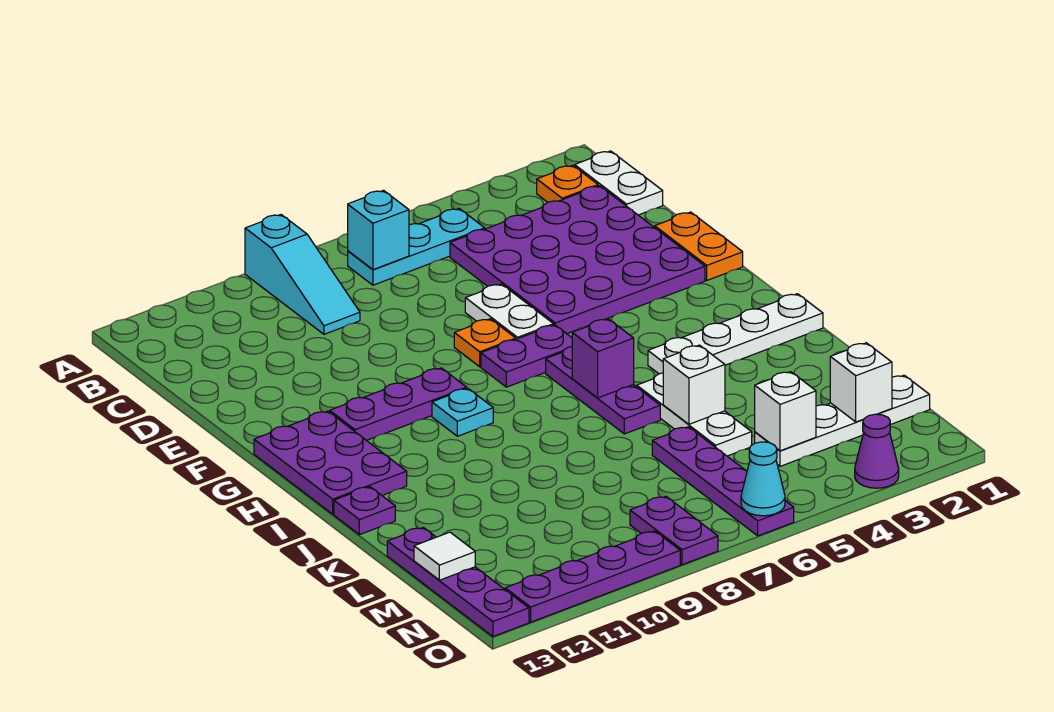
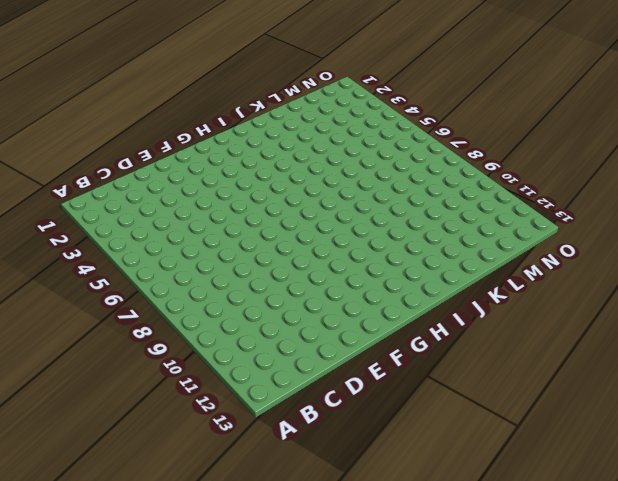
none -> cyan 1x3 slope [245,215,360,334]
none -> white 1x2 plate [575,151,663,215]
none -> orange 1x1 plate [537,165,598,202]

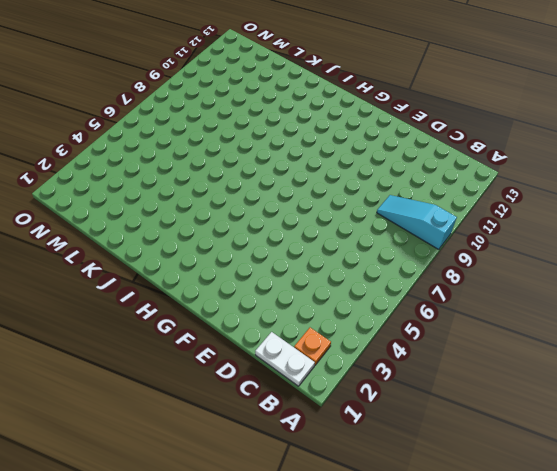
none -> cyan 1x3 plate [348,209,485,285]
none -> purple 4x4 plate [450,186,705,334]
none -> orange 1x2 plate [655,212,743,280]

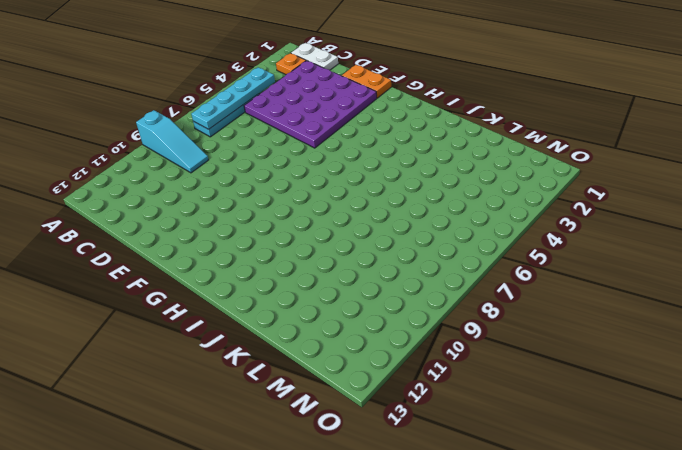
cyan 1x4 plate [191,67,275,129] -> cyan 1x1 brick [348,190,409,270]
none -> white 1x2 plate [465,284,554,339]
none -> orange 1x1 plate [454,319,516,367]
none -> purple 1x2 plate [481,325,572,387]

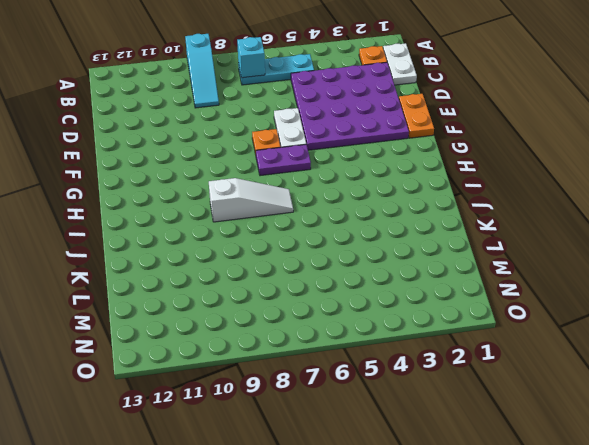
white 1x3 slope [209,178,293,222] -> none
none -> purple 1x3 plate [330,368,467,440]
none -> purple 2x3 plate [254,411,407,514]
none -> purple 1x3 plate [546,347,660,434]

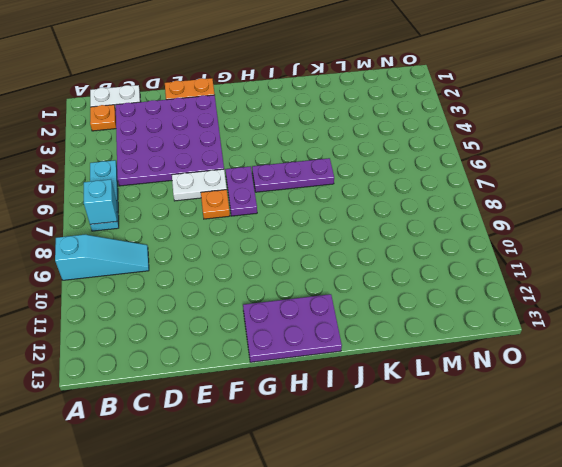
none -> purple 1x3 plate [330,368,467,440]
none -> cyan 1x1 plate [432,388,493,436]
none -> white 1x4 plate [648,294,823,374]

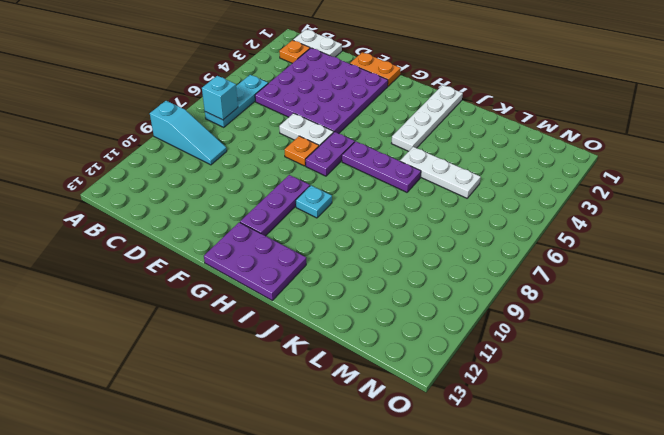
none -> purple 1x1 plate [334,487,395,535]
none -> purple 1x4 plate [652,427,794,536]
none -> purple 1x4 plate [387,527,529,637]

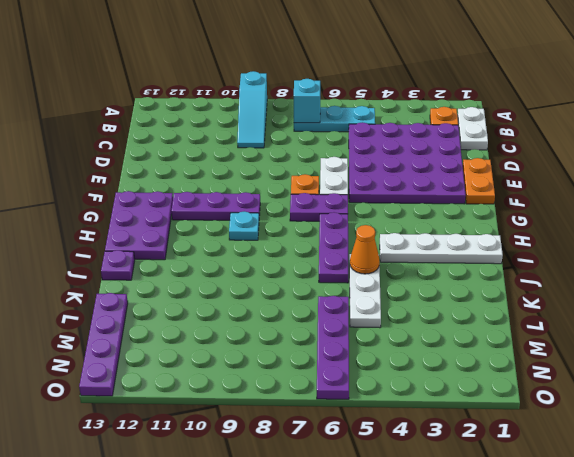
orange 1x1 cone [350,225,380,274] -> none
none -> white 1x4 plate [755,375,930,466]
none -> purple 1x2 plate [630,496,718,565]
none -> purple 1x1 cone [855,414,899,488]

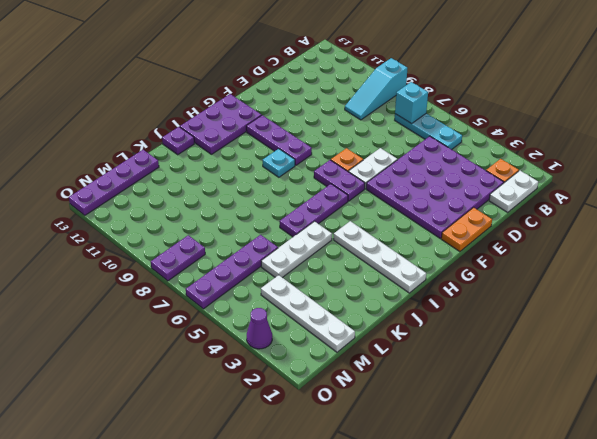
none -> purple 1x4 plate [505,531,680,622]
none -> purple 1x1 brick [572,319,634,398]
none -> white 1x1 brick [663,345,725,424]

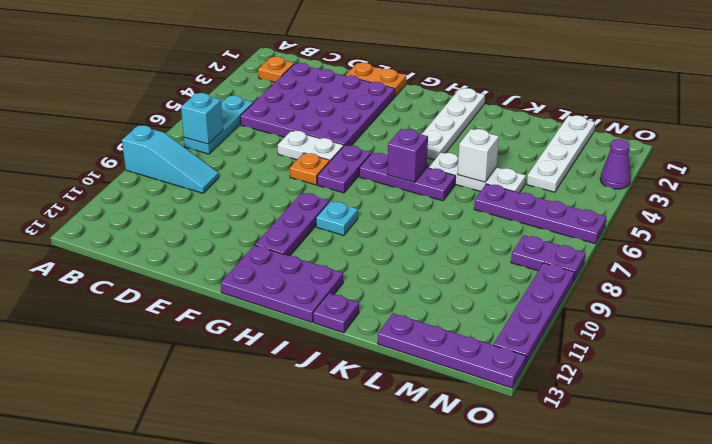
none -> white 1x2 plate [575,151,663,215]
none -> white 1x1 brick [830,343,892,422]
none -> white 1x1 brick [755,372,816,451]

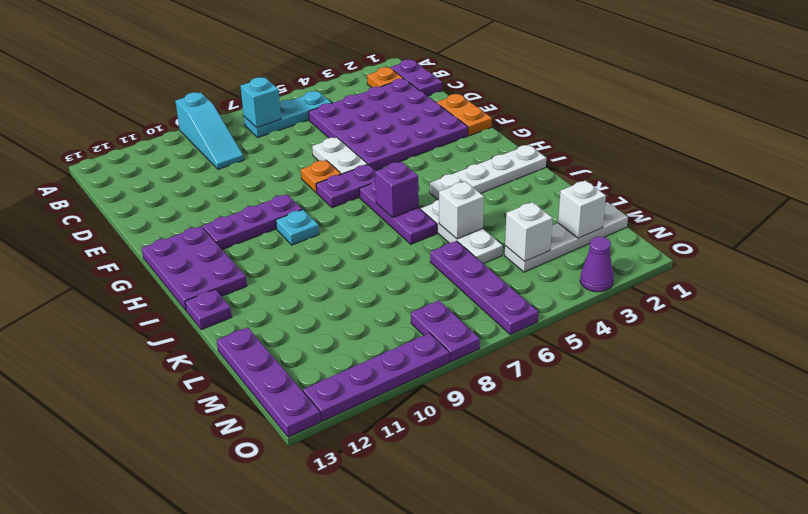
purple 1x2 plate [390,60,442,96] -> white 1x2 plate [575,151,663,215]
none -> white 1x1 tile [414,532,475,580]
none -> cyan 1x1 cone [741,442,785,516]

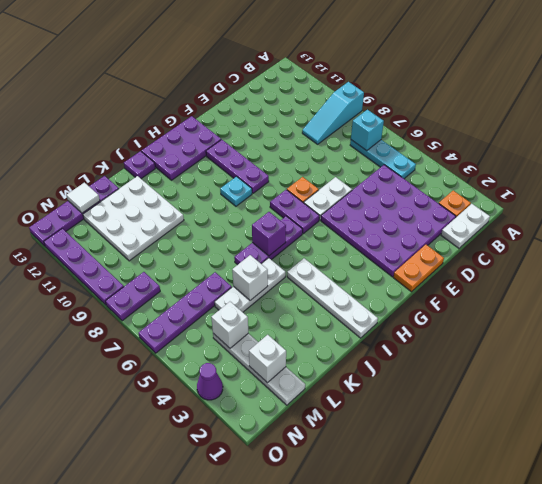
white 3x3 plate [83,176,184,261] -> none
none -> cyan 1x1 cone [741,442,785,516]

